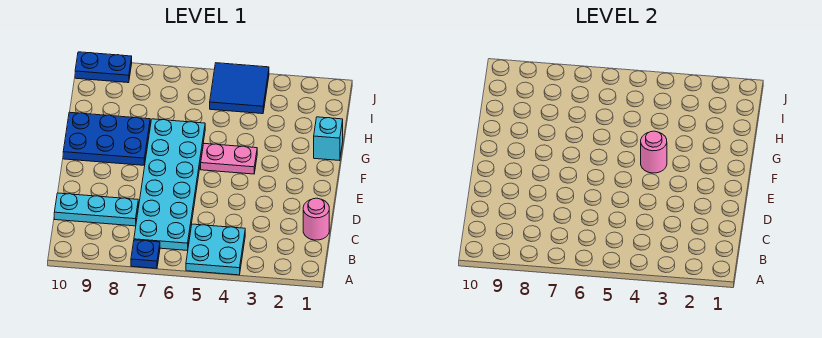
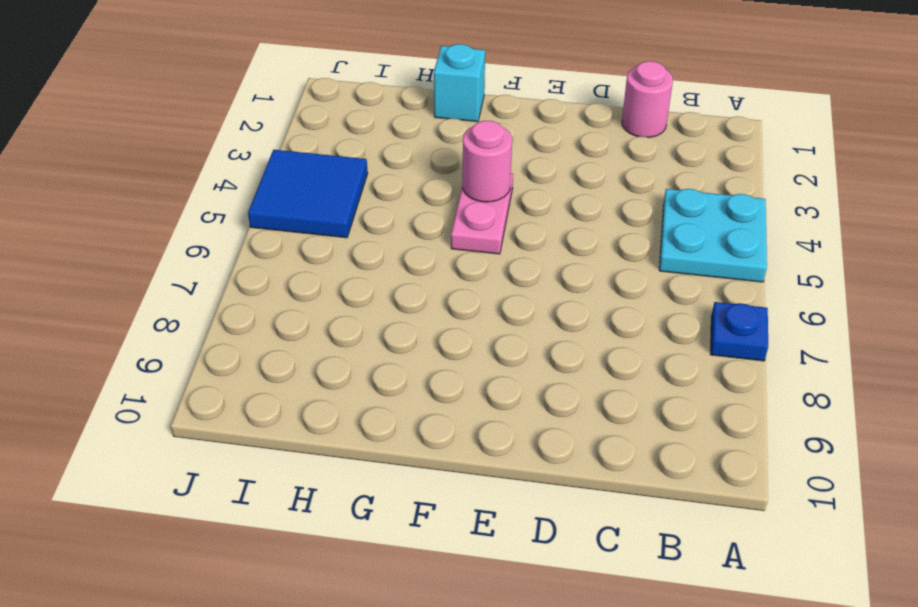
none -> cyan 2x6 plate [134,119,205,250]
none -> cyan 1x3 plate [54,193,138,226]

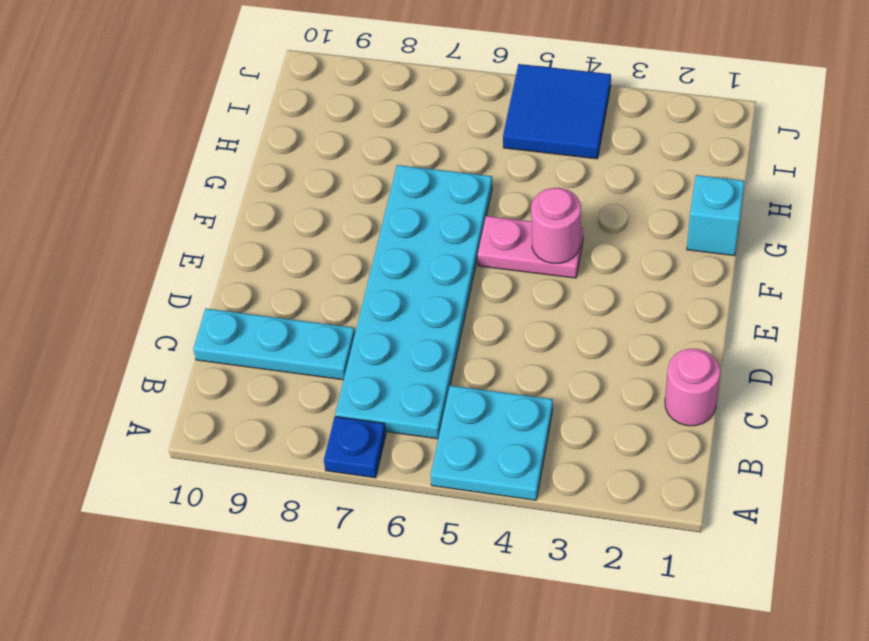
none -> blue 2x3 plate [63,112,150,165]
none -> blue 1x2 plate [75,52,132,83]

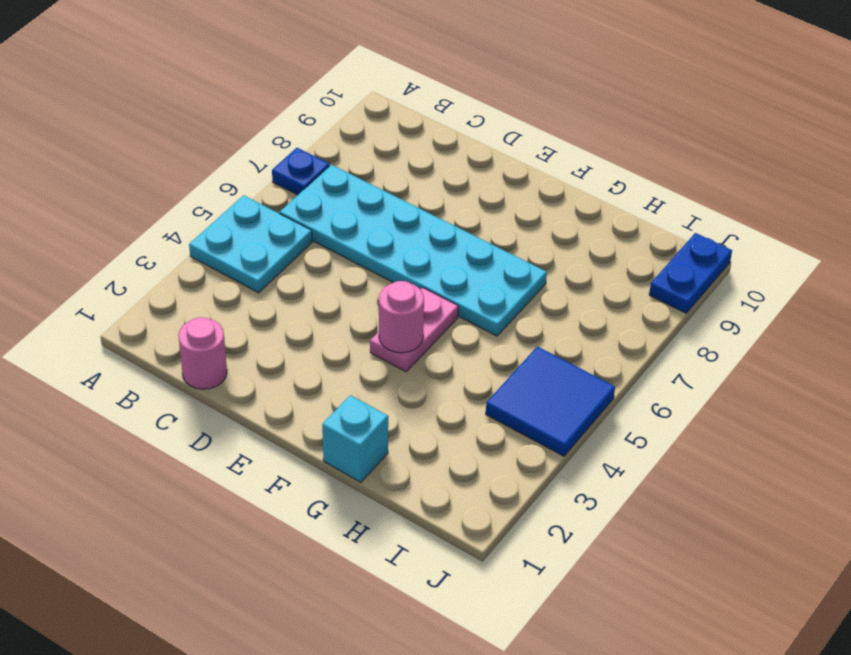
none -> cyan 1x3 plate [54,193,138,226]
none -> blue 2x3 plate [63,112,150,165]

